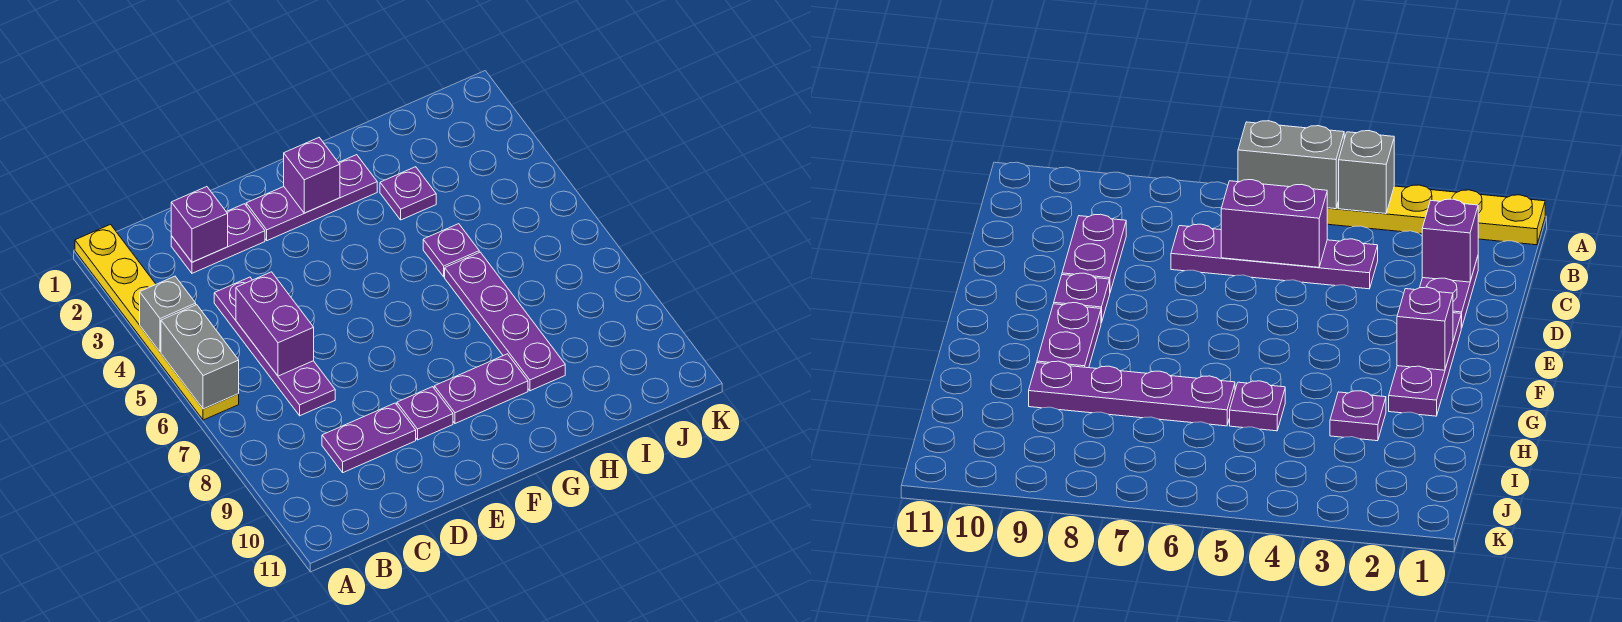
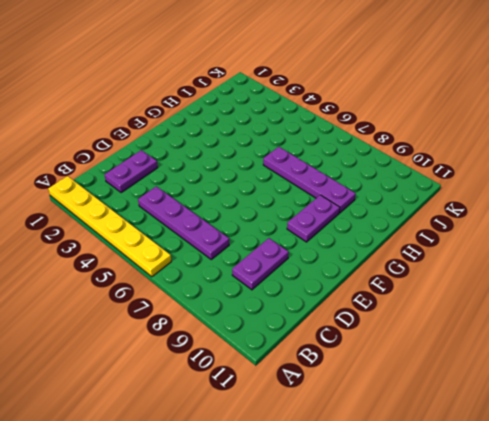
none -> purple 1x3 plate [246,155,377,241]
none -> purple 1x1 plate [397,387,453,440]
none -> purple 1x1 plate [380,167,436,220]

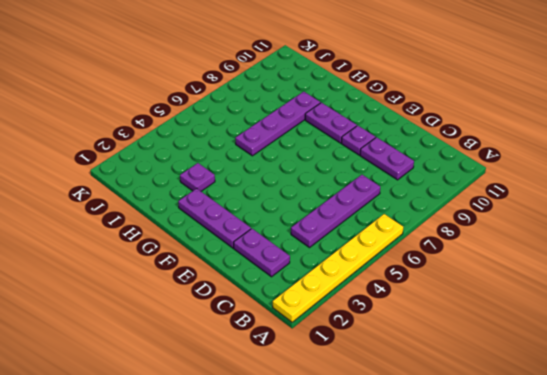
none -> purple 1x1 plate [423,224,479,277]
none -> grey 1x1 brick [140,276,196,352]
none -> grey 1x2 brick [161,305,239,409]

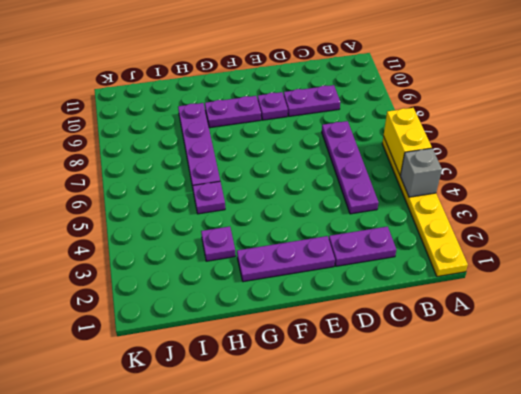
yellow 1x2 brick [384,108,432,175] -> grey 1x2 brick [161,305,239,409]
none -> purple 1x1 brick [171,187,228,262]
none -> purple 1x2 brick [236,272,314,376]
none -> purple 1x1 brick [284,138,340,213]

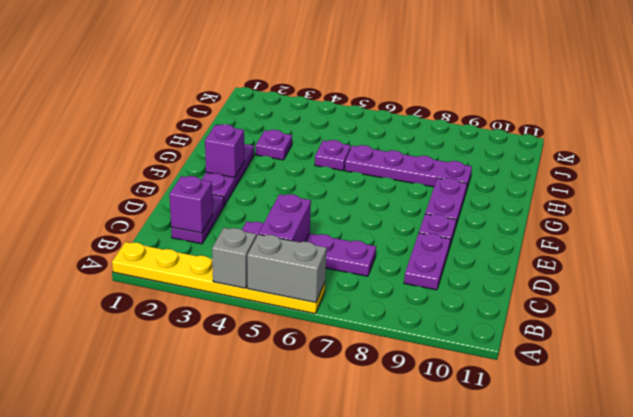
purple 1x2 brick [259,194,311,242] -> purple 1x2 brick turned to [236,272,314,376]

